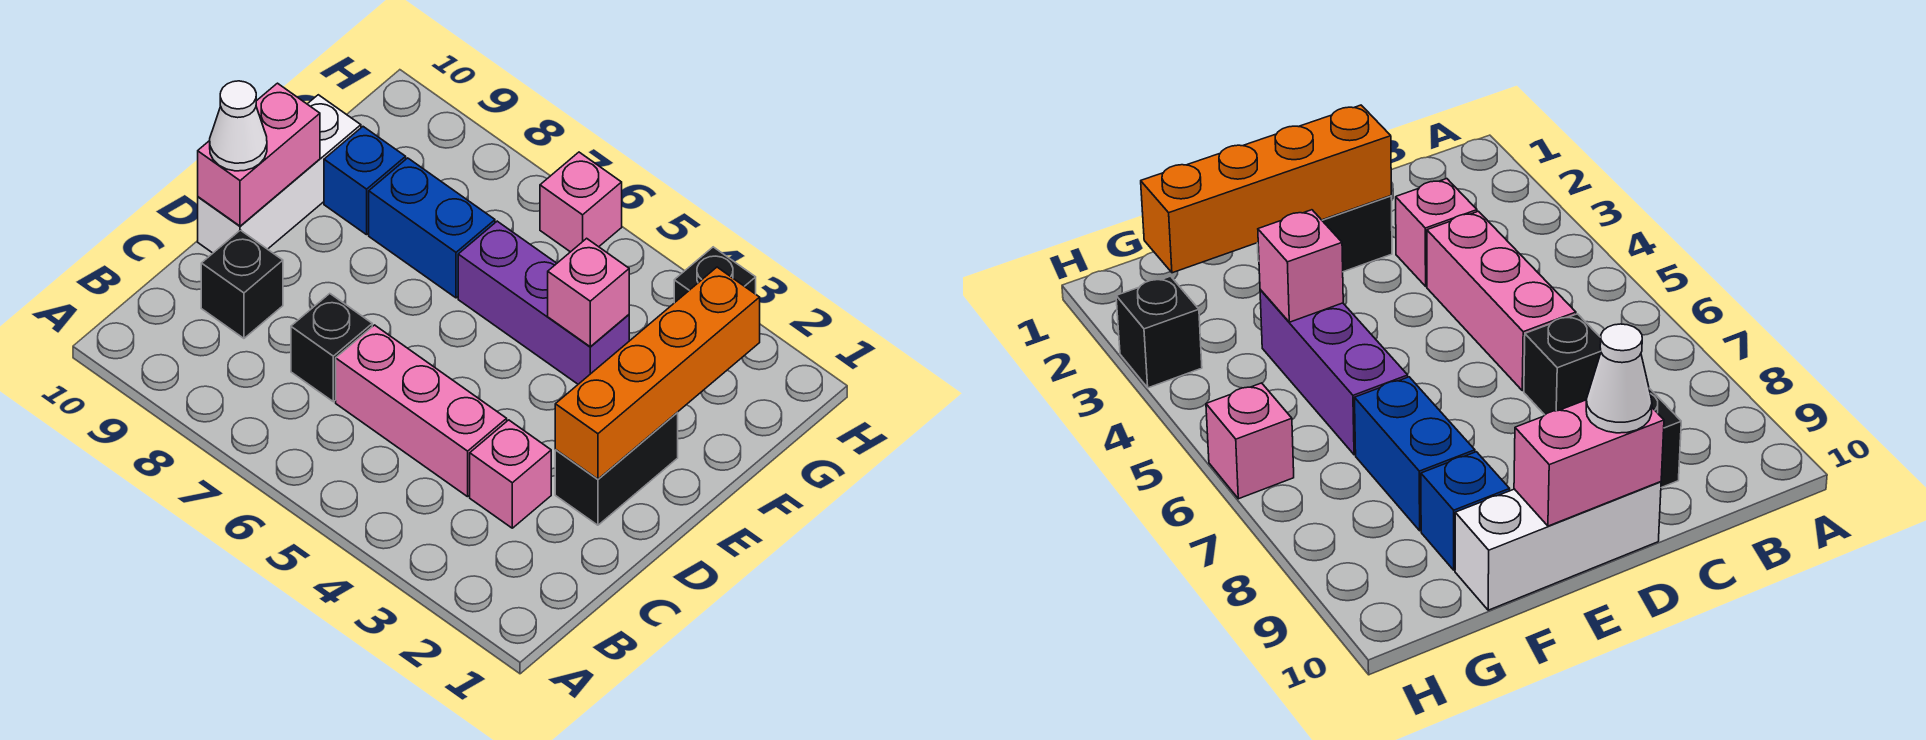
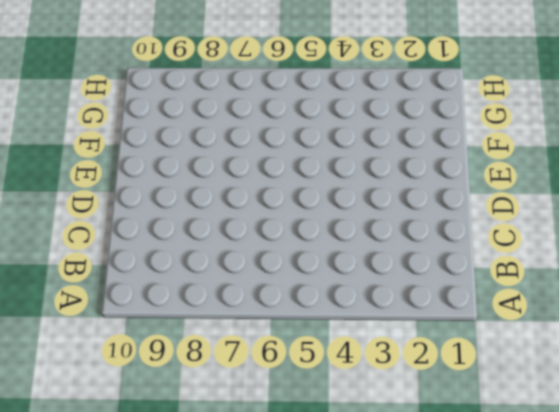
none -> pink 1x1 brick [470,420,551,528]
none -> pink 1x3 brick [336,325,507,497]
none -> black 1x1 brick [291,294,372,402]

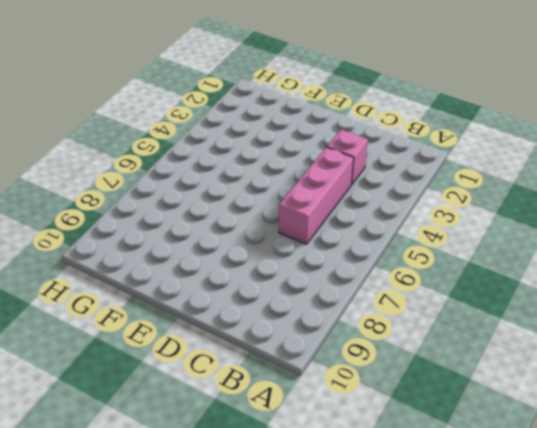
none -> black 1x1 brick [291,294,372,402]
none -> black 1x1 brick [201,230,283,338]
none -> black 1x2 brick [555,412,678,525]

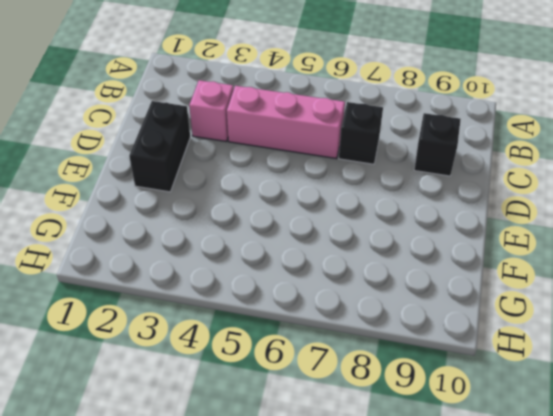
none -> white 1x3 brick [198,95,361,253]
none -> purple 1x3 brick [458,221,629,384]
none -> blue 1x2 brick [369,158,495,298]

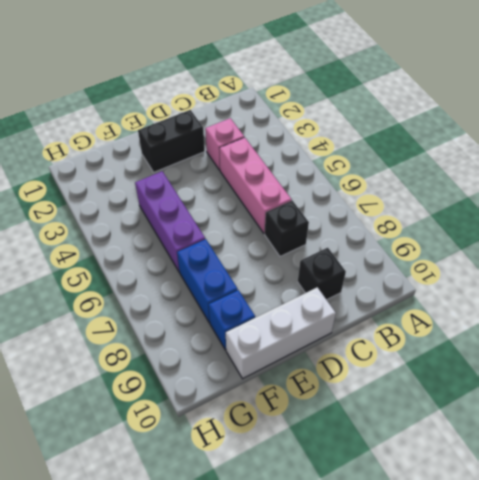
none -> black 1x1 brick [674,247,756,303]
none -> pink 1x1 brick [540,152,622,252]
none -> orange 1x4 brick [555,267,760,479]

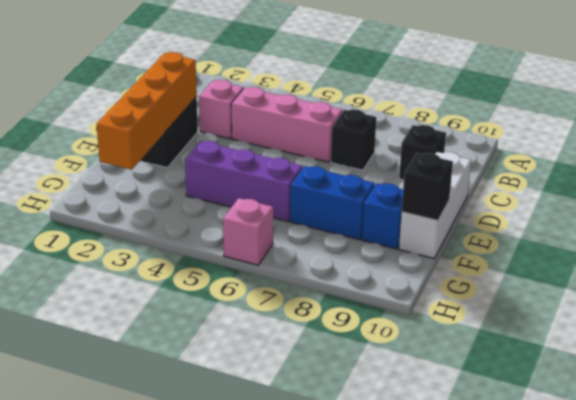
black 1x1 brick [402,153,453,221] -> black 1x1 brick moved to [674,247,756,303]
none -> pink 1x2 brick [198,83,320,226]
none -> pink 1x1 brick [548,238,629,347]
none -> white 1x1 cone [210,81,267,171]

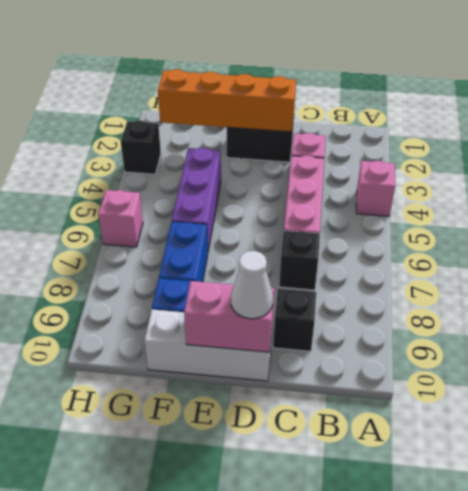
pink 1x1 brick [356,161,395,216] -> pink 1x1 brick moved to [548,238,629,347]

